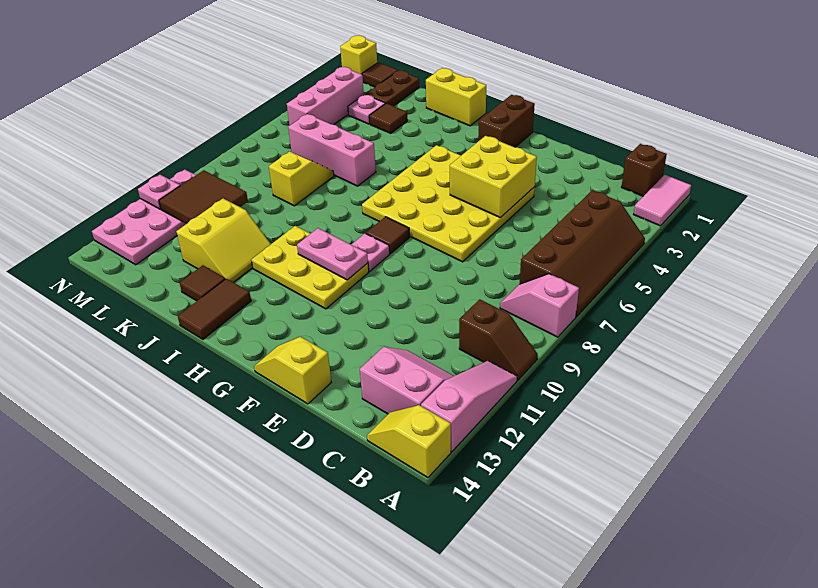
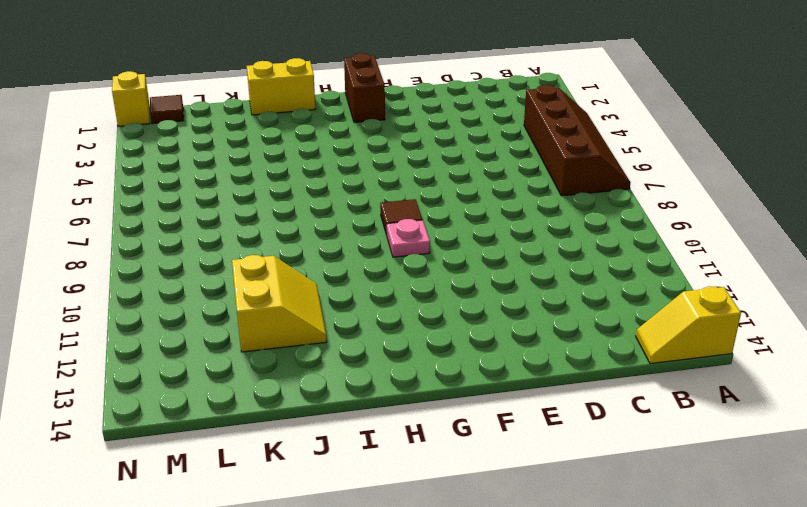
none -> pink 1x2 tile [634,175,691,226]
none -> pink 1x2 slope [500,274,579,337]
none -> brown 1x2 slope [459,299,538,380]
none -> pink 1x3 slope [421,361,517,452]

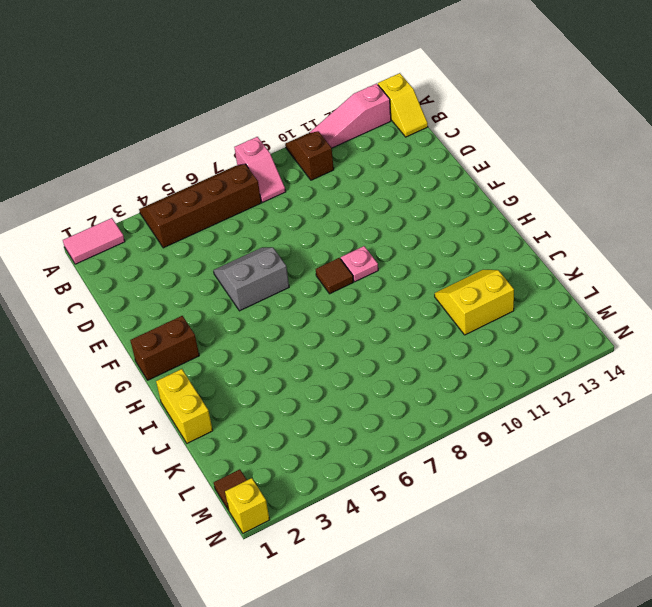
grey 2x2 slope [213,247,289,311] -> yellow 4x4 plate [362,145,535,262]
none -> brown 1x1 brick [622,144,667,196]
none -> pink 2x2 slope [360,347,453,414]
none -> yellow 1x2 slope [254,337,331,404]
none -> yellow 2x3 plate [251,226,369,309]

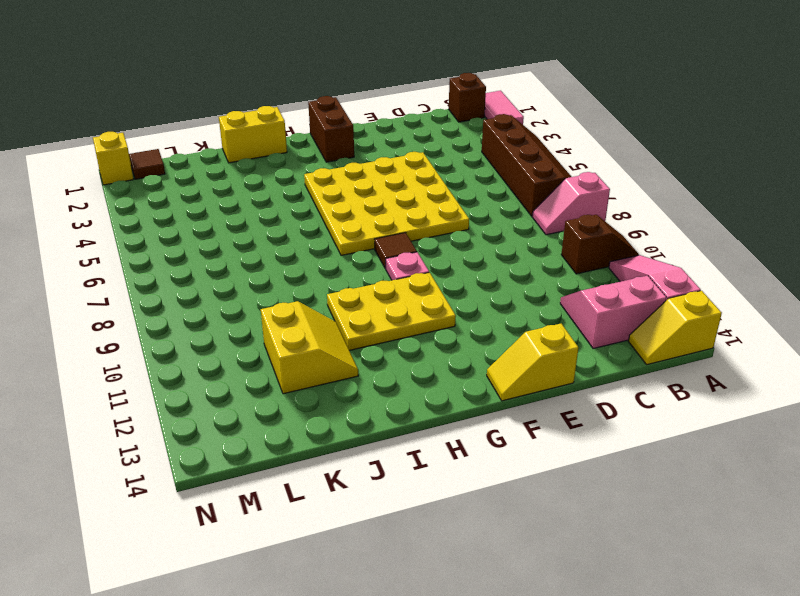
none -> brown 1x2 tile [178,279,251,339]
none -> pink 1x3 brick [288,114,376,186]
none -> brown 1x1 tile [180,265,225,301]
none -> brown 1x1 tile [369,103,407,133]

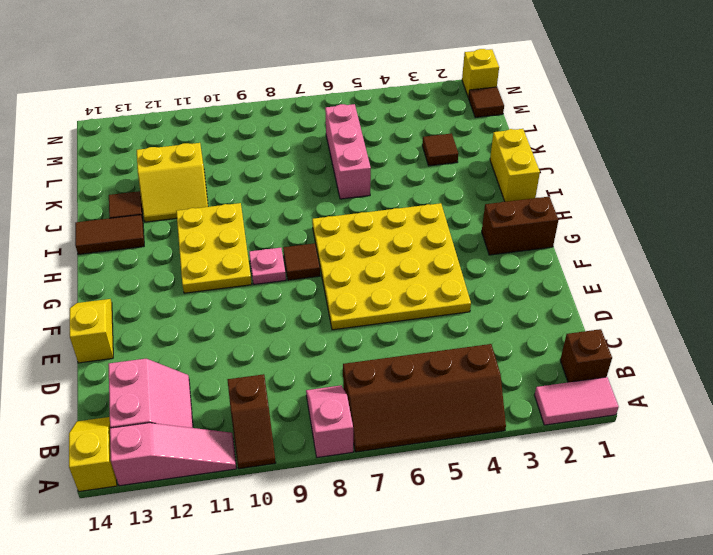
none -> yellow 1x2 slope [269,152,334,206]
none -> brown 1x2 plate [366,71,419,106]
none -> pink 1x1 plate [348,95,385,124]
none -> pink 1x3 brick [287,67,364,125]

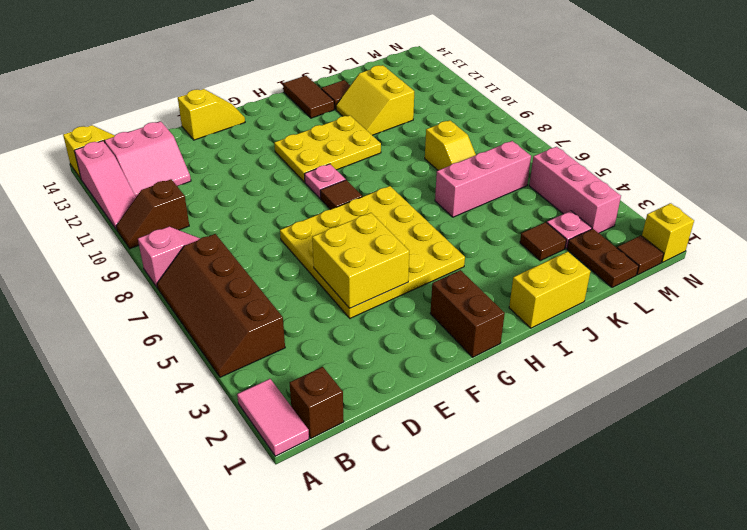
none -> pink 2x4 plate [92,170,196,265]
none -> pink 1x2 plate [297,228,368,280]
none -> brown 2x2 tile [159,170,248,224]
none -> pink 1x1 plate [138,175,180,209]

